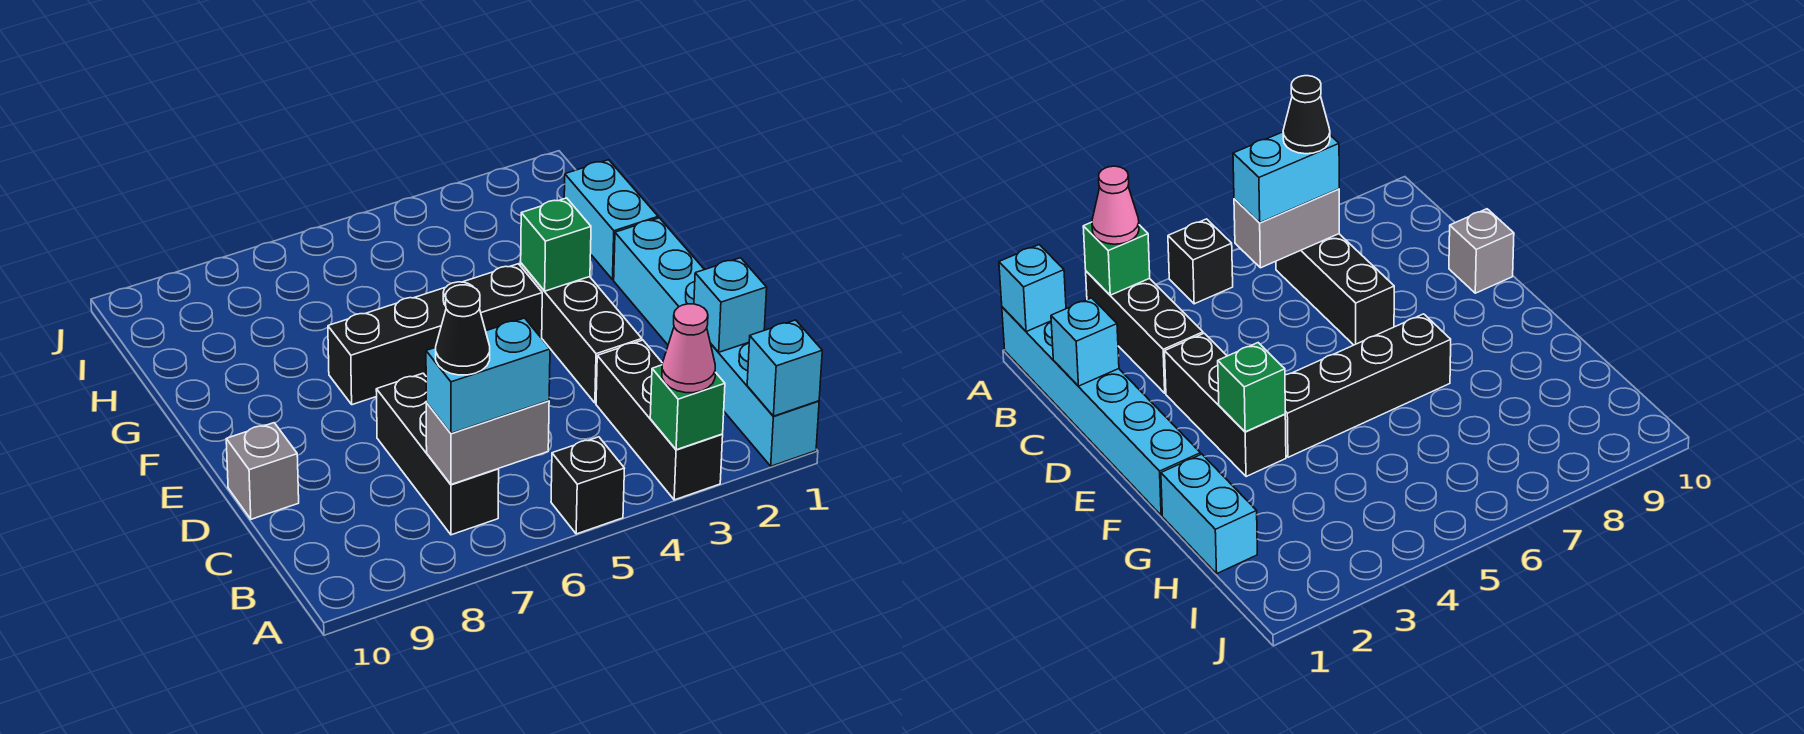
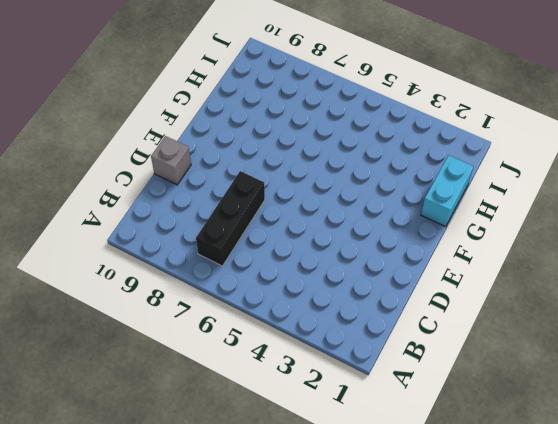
none -> cyan 1x6 brick [614,218,819,466]
none -> black 1x3 brick [596,340,723,500]
none -> black 1x1 brick [551,437,625,534]

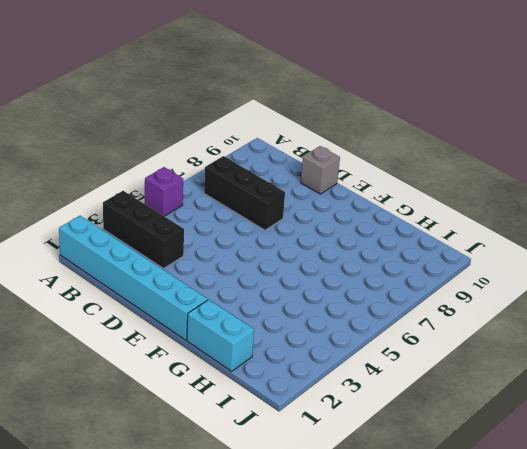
purple 1x1 brick [145,167,183,216] -> black 1x1 brick [551,437,625,534]
none -> black 1x3 brick [521,263,642,403]
none -> black 1x4 brick [328,264,542,405]
none -> cyan 1x1 brick [747,320,822,416]

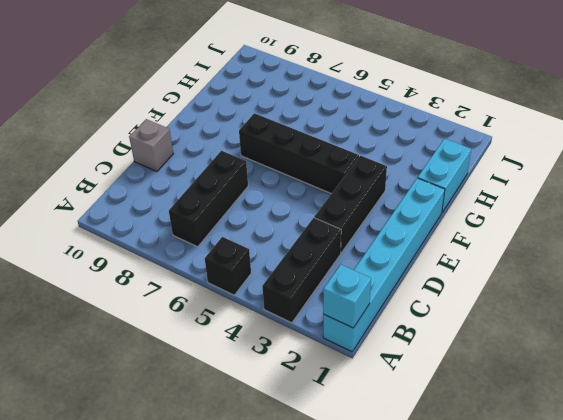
none -> green 1x1 brick [650,365,725,450]
none -> grey 1x2 brick [426,401,549,485]
none -> cyan 1x1 brick [694,258,767,352]

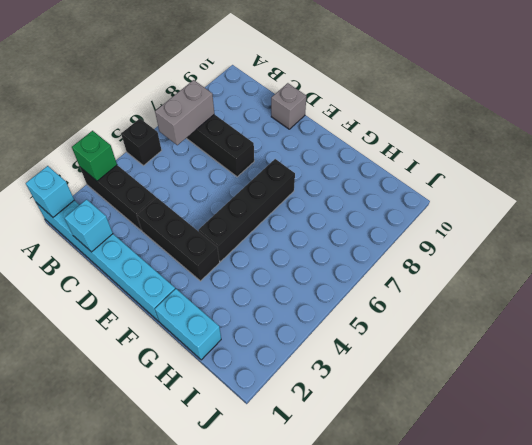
none -> green 1x1 brick [521,198,591,291]
none -> pink 1x1 cone [662,304,715,393]
none -> cyan 1x2 brick [426,318,550,433]

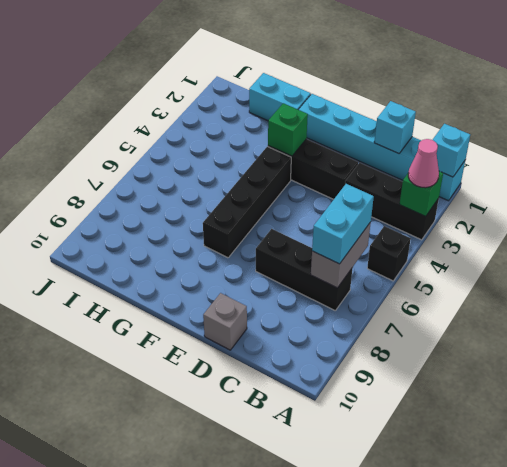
none -> black 1x1 cone [436,285,490,375]

